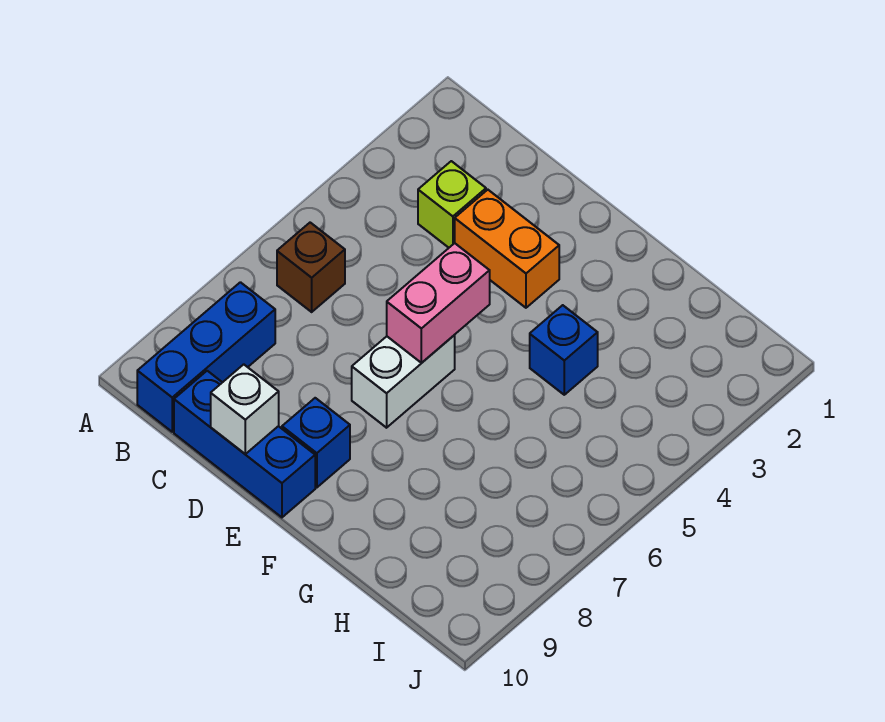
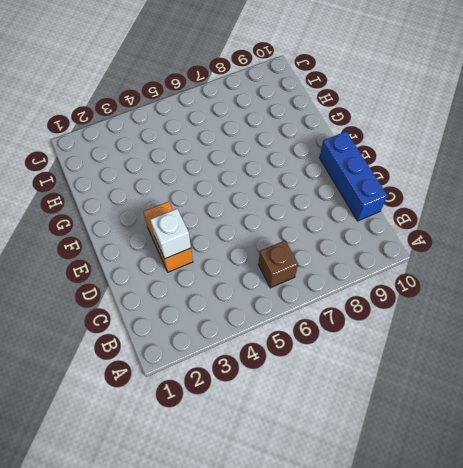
white 1x1 brick [150,209,191,259] -> white 1x1 brick moved to [211,364,279,454]
none -> blue 1x3 brick [137,282,275,432]
none -> lime 1x1 brick [418,161,486,248]

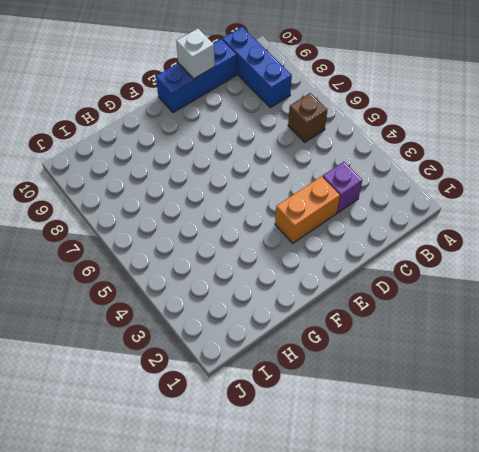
purple 1x1 brick [322,162,362,213] -> lime 1x1 brick [418,161,486,248]
none -> white 1x2 brick [352,335,455,428]
none -> blue 1x1 brick [282,398,350,488]

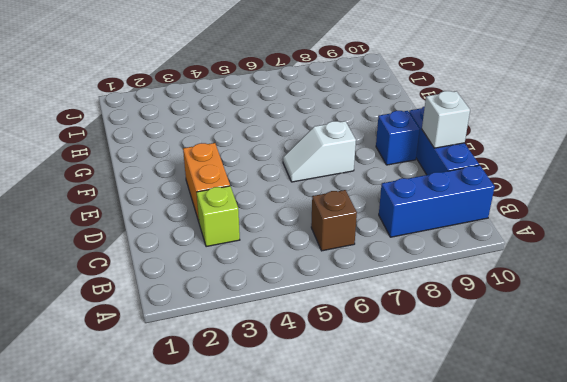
white 1x2 slope [283,121,356,182] -> white 1x2 brick [352,335,455,428]
none -> blue 1x1 brick [530,305,598,395]
none -> pink 1x2 brick [387,243,490,363]

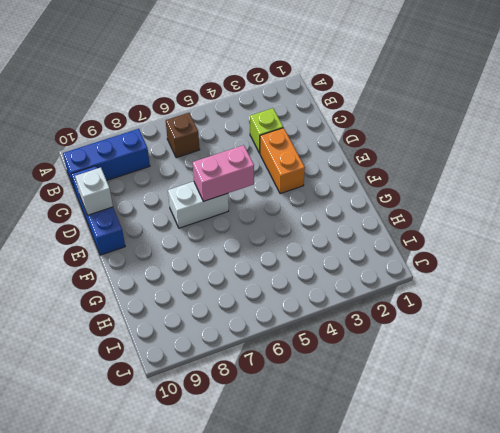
none -> blue 1x1 brick [282,398,350,488]
none -> blue 1x1 brick [530,305,598,395]

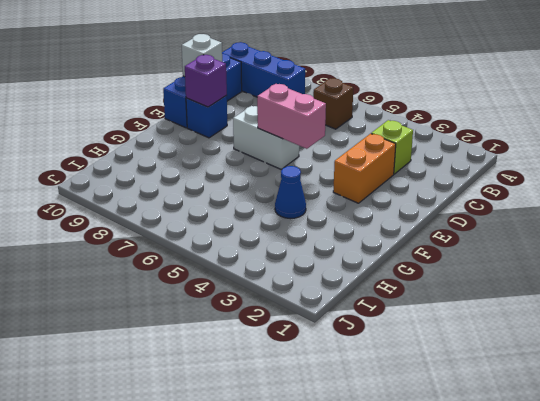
purple 1x1 brick [185,55,227,107] -> none
blue 1x1 cone [275,166,306,219] -> blue 1x1 brick [530,305,598,395]

